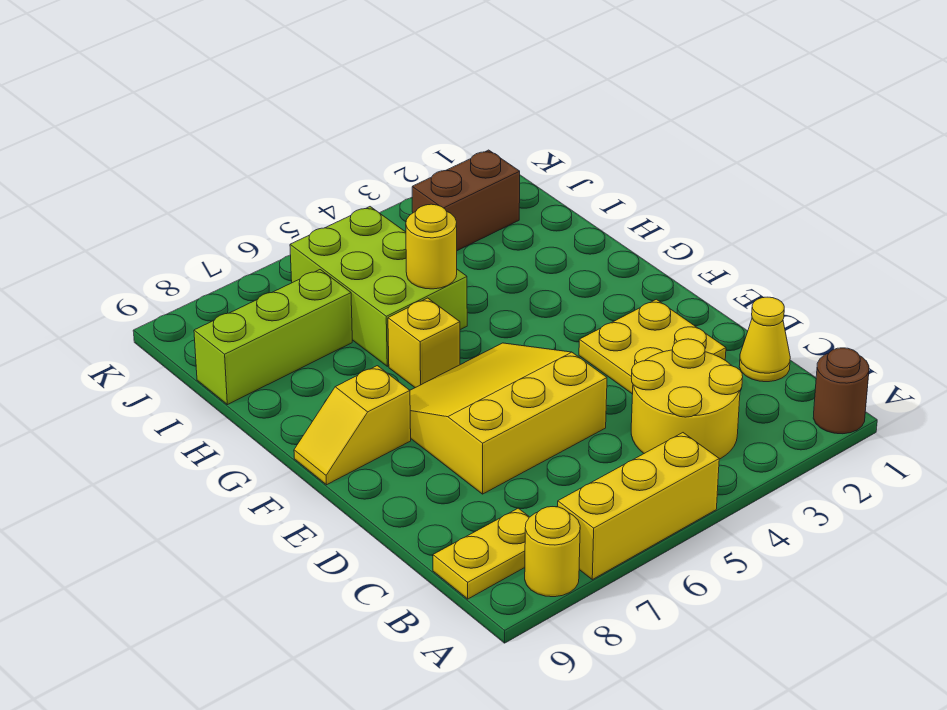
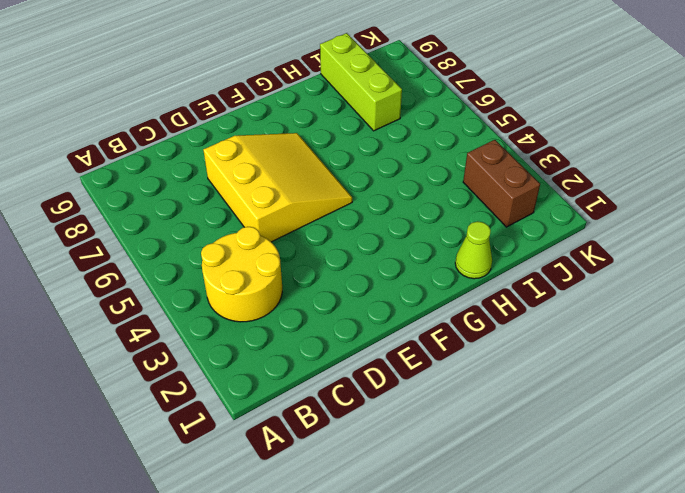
lime 1x1 cone [455,221,492,279] -> none
none -> brown 1x1 round brick [813,348,869,434]
none -> yellow 1x3 brick [558,433,719,580]
none -> yellow 1x1 round brick [525,507,580,597]

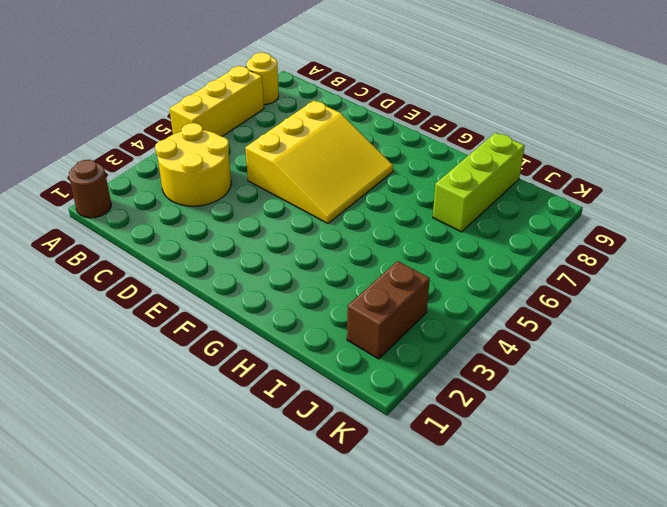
none -> yellow 1x2 plate [433,508,529,599]
none -> yellow 1x1 cone [739,297,790,382]
none -> yellow 2x2 plate [579,299,726,394]

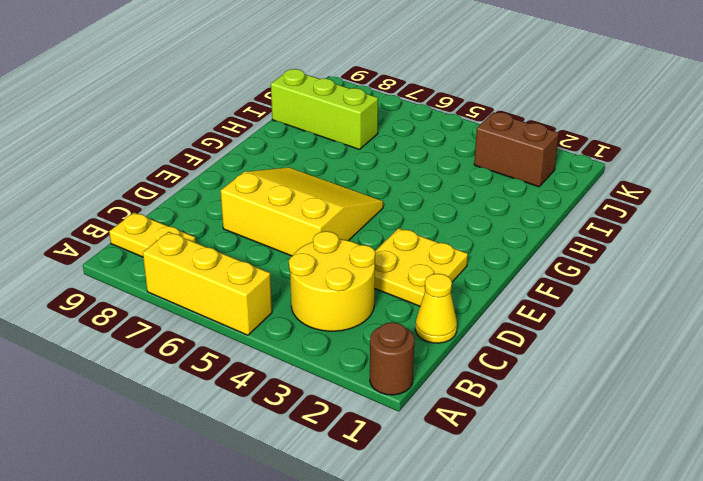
none -> yellow 1x1 round brick [525,507,580,597]
none -> yellow 1x2 slope [294,366,411,485]
none -> yellow 1x1 brick [388,298,460,388]

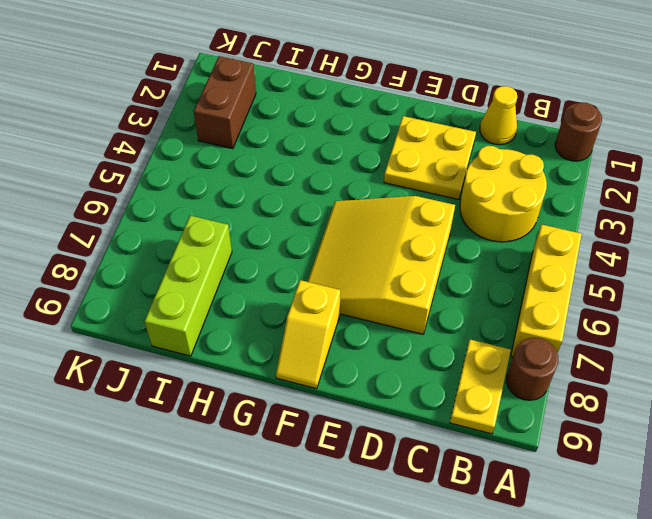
brown 1x1 round brick [507,338,558,400] -> yellow 1x1 round brick [525,507,580,597]
none -> yellow 1x1 brick [388,298,460,388]
none -> lime 2x3 brick [290,207,467,366]
none -> yellow 1x1 round brick [406,204,457,289]

